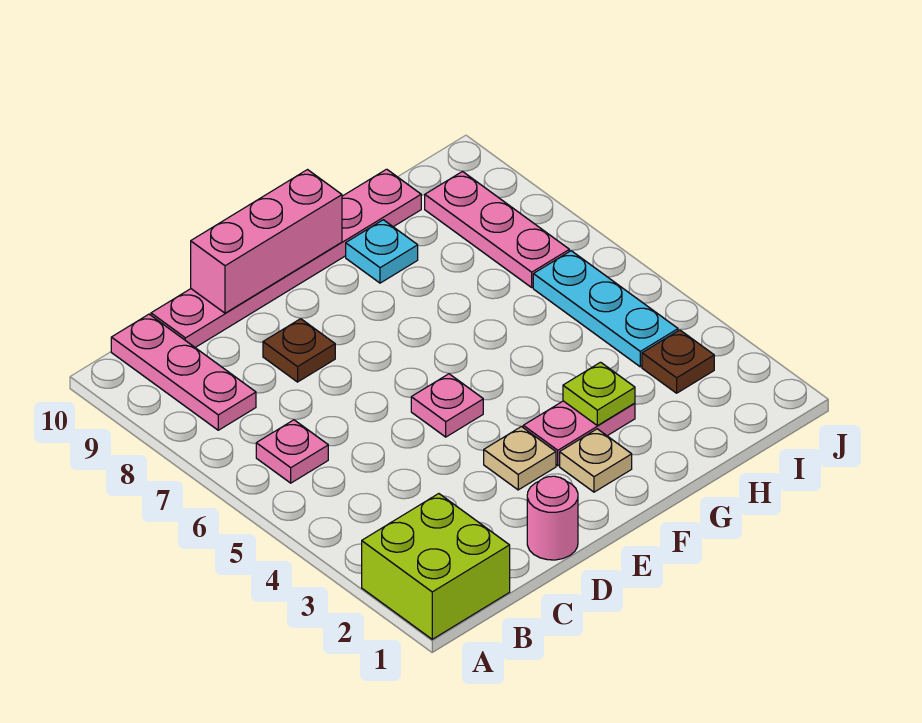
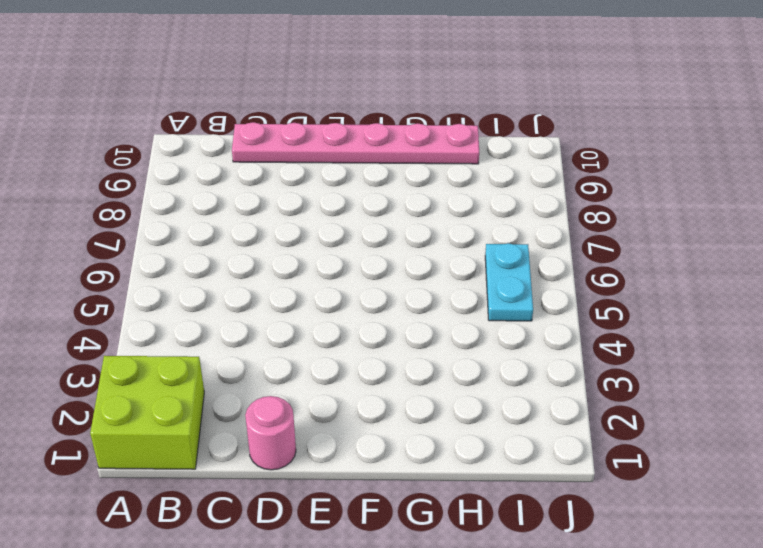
cyan 1x2 plate [485,243,533,321] -> cyan 1x3 plate [533,251,678,367]
none -> pink 1x1 plate [256,420,328,483]
none -> pink 1x3 plate [111,314,256,430]
none -> brown 1x1 plate [263,319,335,382]

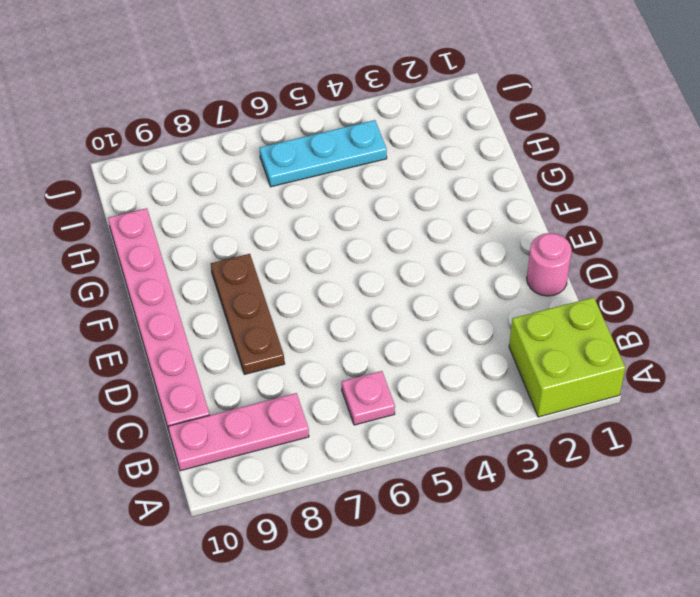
brown 1x3 plate [211,254,285,374] -> brown 1x1 plate [263,319,335,382]
none -> tan 1x1 plate [484,427,556,490]
none -> pink 1x1 plate [411,374,483,437]
none -> tan 1x1 plate [560,429,632,492]

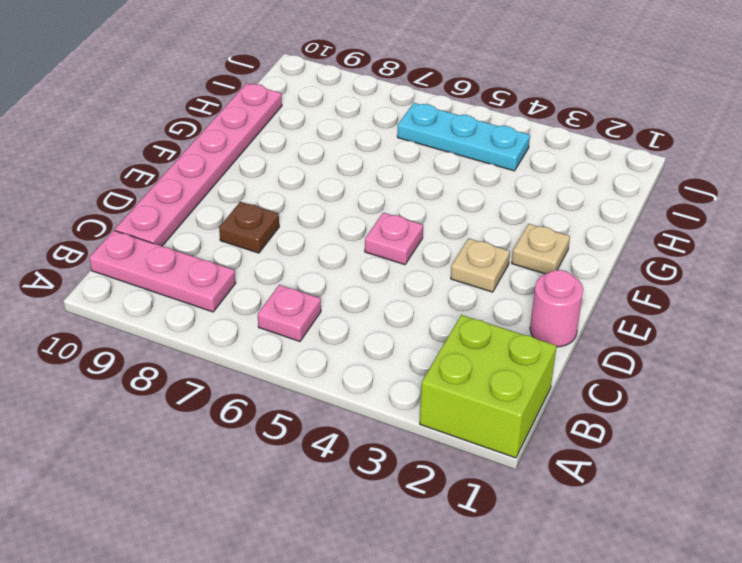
none -> pink 1x2 plate [523,401,635,466]
none -> cyan 1x1 plate [346,220,418,283]
none -> brown 1x1 plate [642,330,714,393]

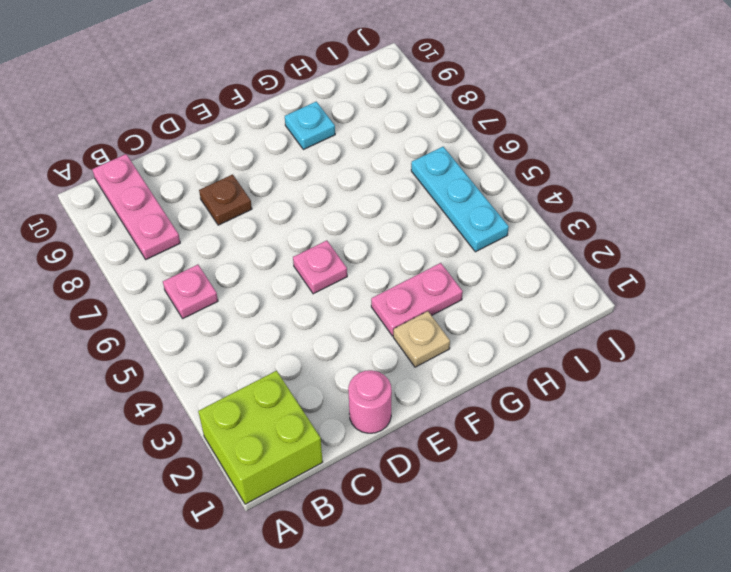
none -> pink 1x6 plate [151,169,421,347]
none -> tan 1x1 plate [484,427,556,490]
none -> brown 1x1 plate [642,330,714,393]

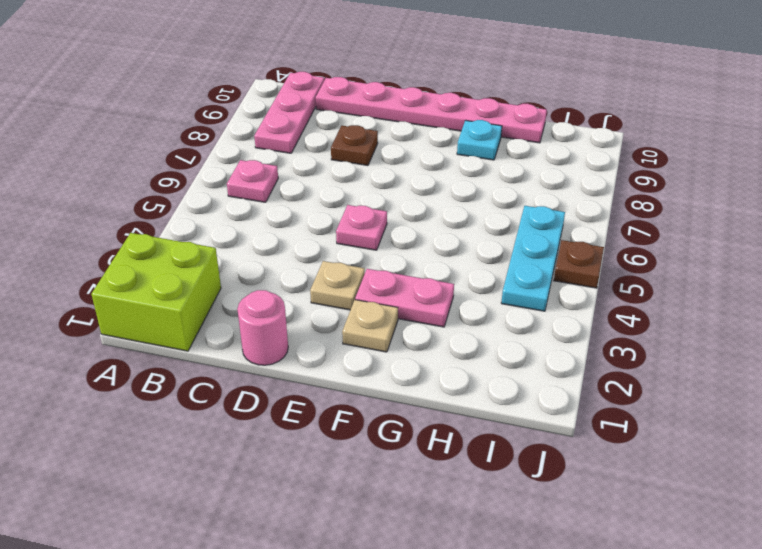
brown 1x1 plate [554,240,604,288] -> brown 1x1 plate moved to [642,330,714,393]
none -> pink 1x3 plate [425,172,569,287]
none -> pink 1x3 brick [191,170,342,313]
none -> lime 1x1 plate [563,362,635,426]

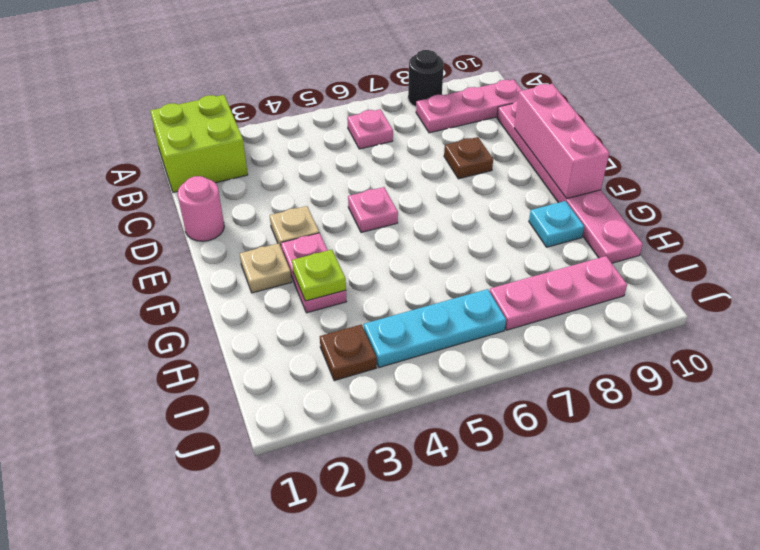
black 1x1 round brick [408,50,444,107] -> none

